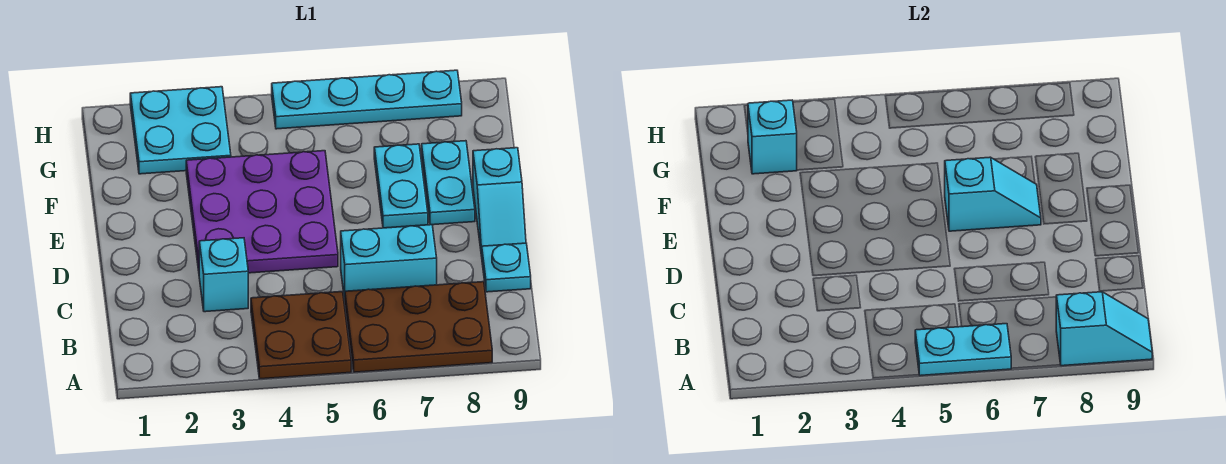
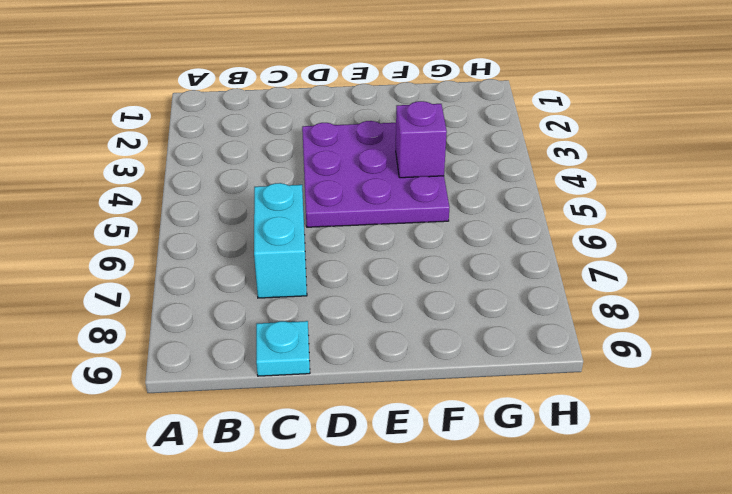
purple 1x1 brick [396,101,447,178] -> none
none -> brown 2x2 plate [251,292,351,379]
none -> brown 2x3 plate [345,282,492,372]
none -> cyan 1x1 brick [199,238,248,312]

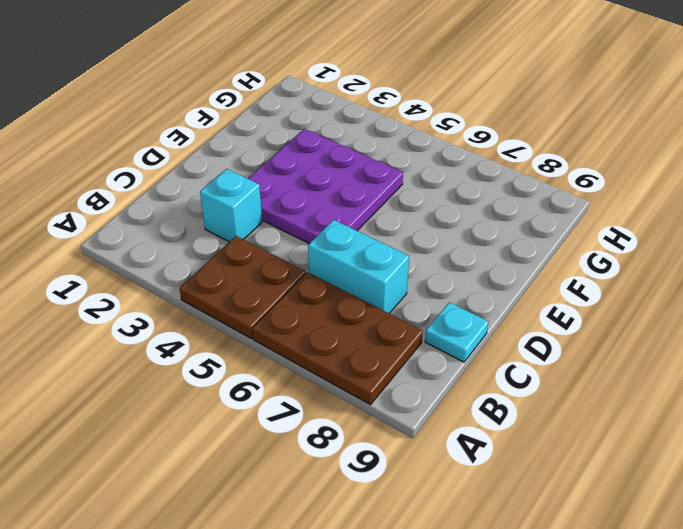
none -> cyan 1x2 slope [473,148,526,256]
none -> cyan 1x2 plate [374,144,428,228]
none -> cyan 1x2 plate [422,141,475,225]

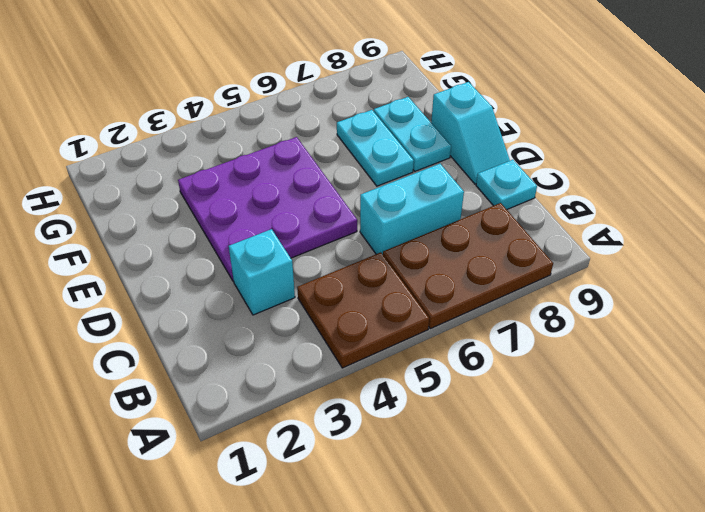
none -> cyan 2x2 plate [130,87,231,174]
none -> cyan 1x4 plate [272,70,462,129]
none -> cyan 1x2 plate [915,324,1012,376]

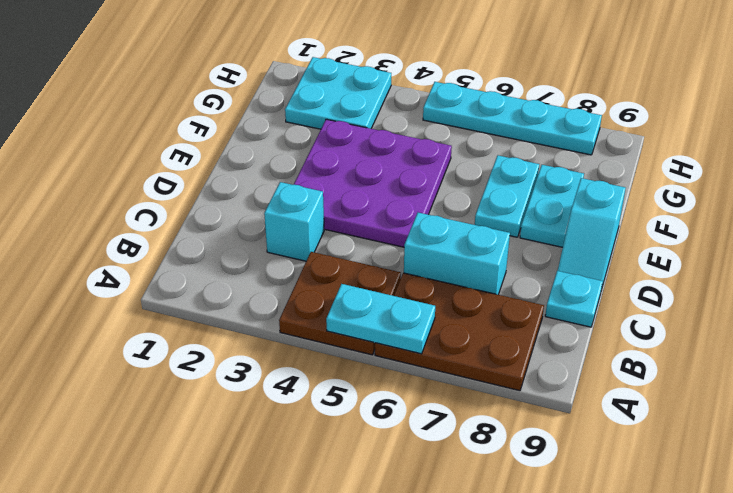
none -> cyan 1x2 slope [1056,292,1152,366]
none -> cyan 1x2 slope [945,157,1041,231]
none -> cyan 1x1 brick [748,100,797,174]

